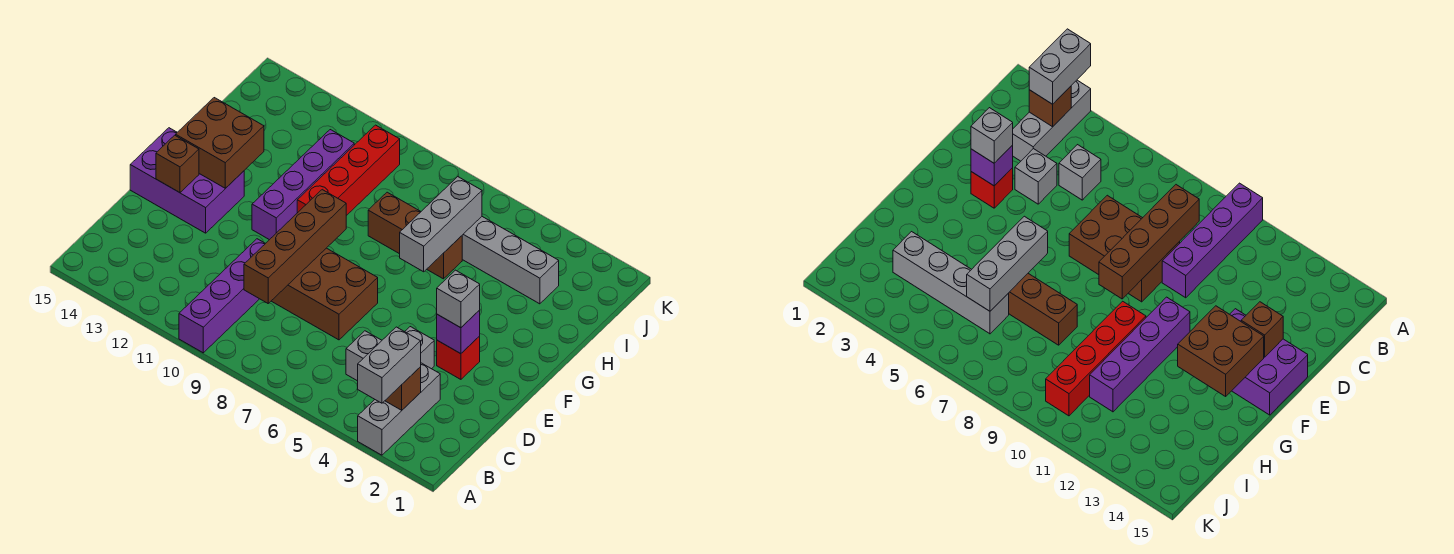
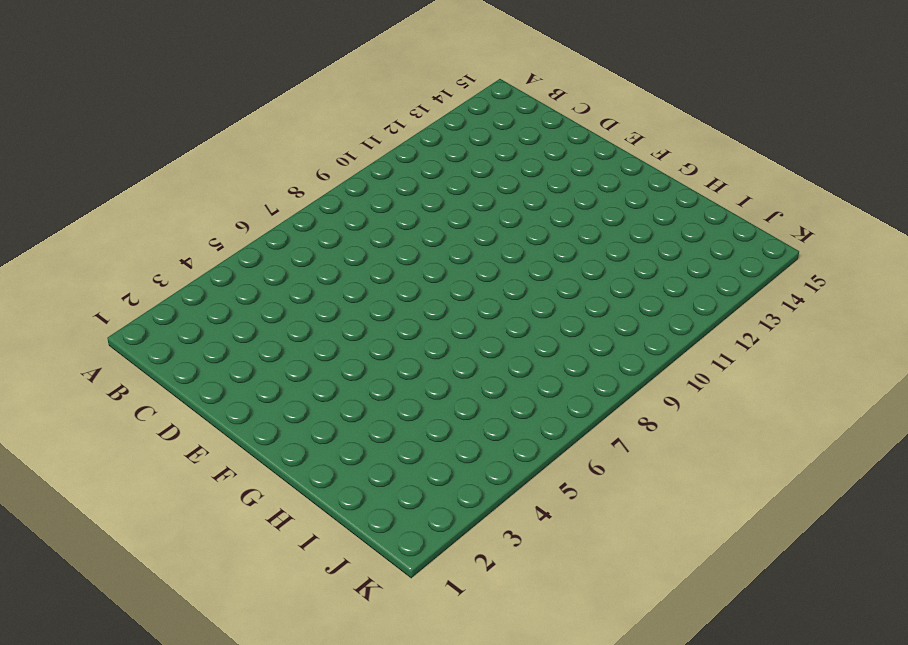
none -> grey 1x3 brick [358,363,440,455]
none -> purple 1x4 brick [179,239,266,353]
none -> grey 1x1 brick [346,331,382,381]

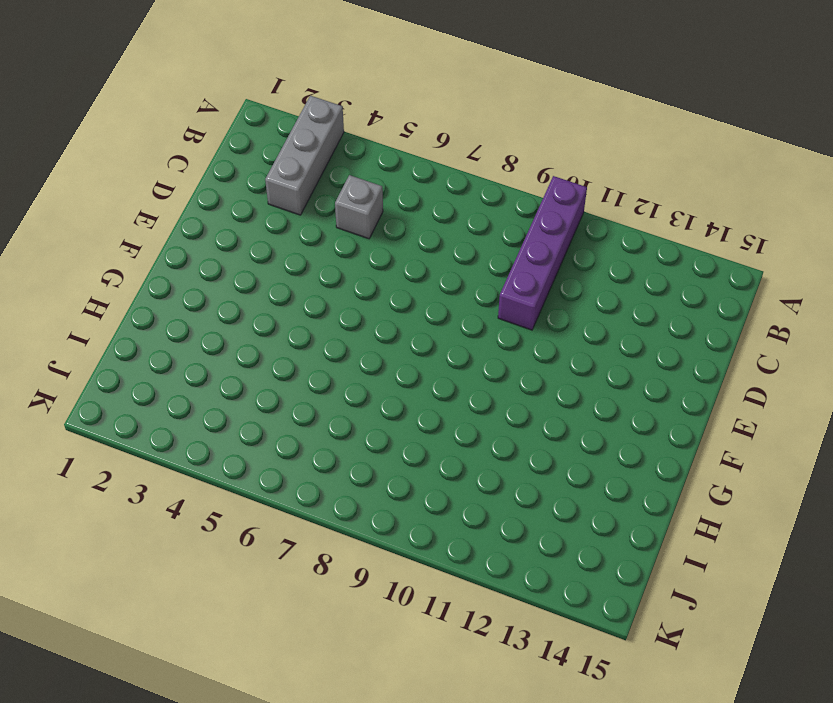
none -> grey 1x1 brick [405,327,434,369]
none -> brown 2x3 brick [272,248,378,340]
none -> red 1x1 brick [437,336,480,379]

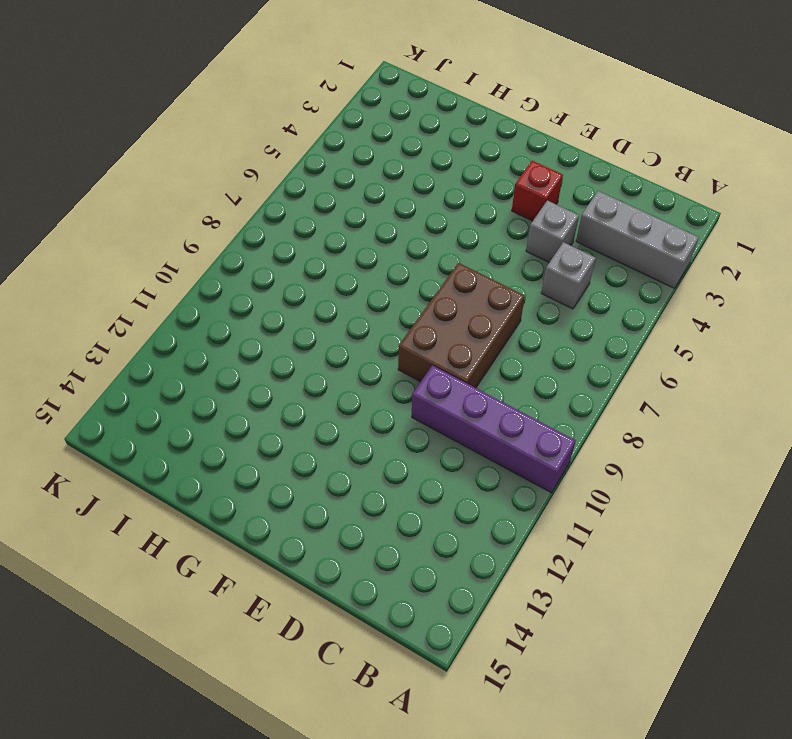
none -> purple 2x3 brick [130,128,244,233]
none -> purple 1x4 brick [252,130,354,240]
none -> red 1x4 brick [297,125,400,216]

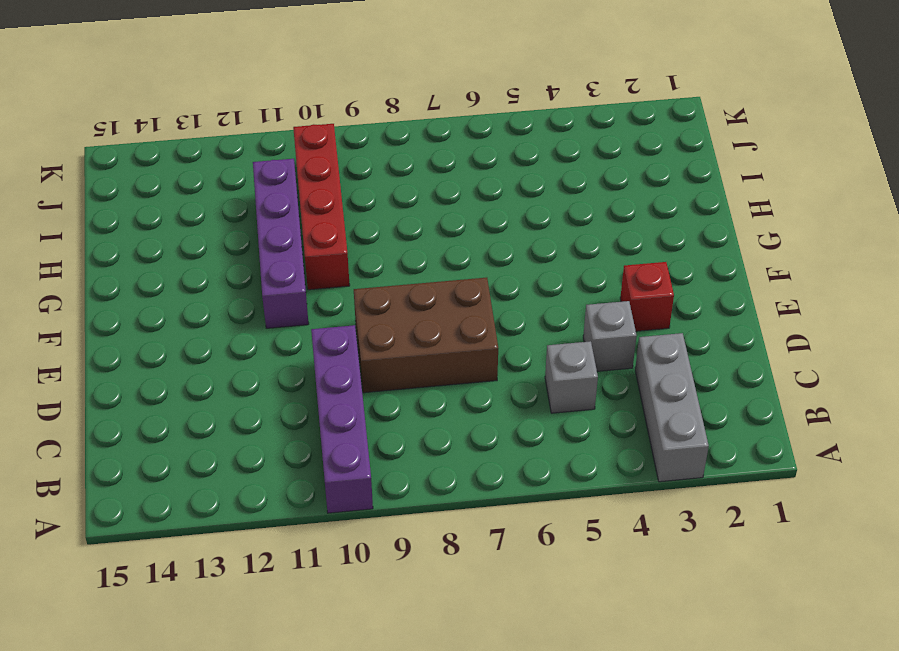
none -> purple 2x3 brick [130,128,244,233]
none -> brown 1x3 brick [368,192,462,279]
none -> grey 1x4 brick [462,217,559,304]

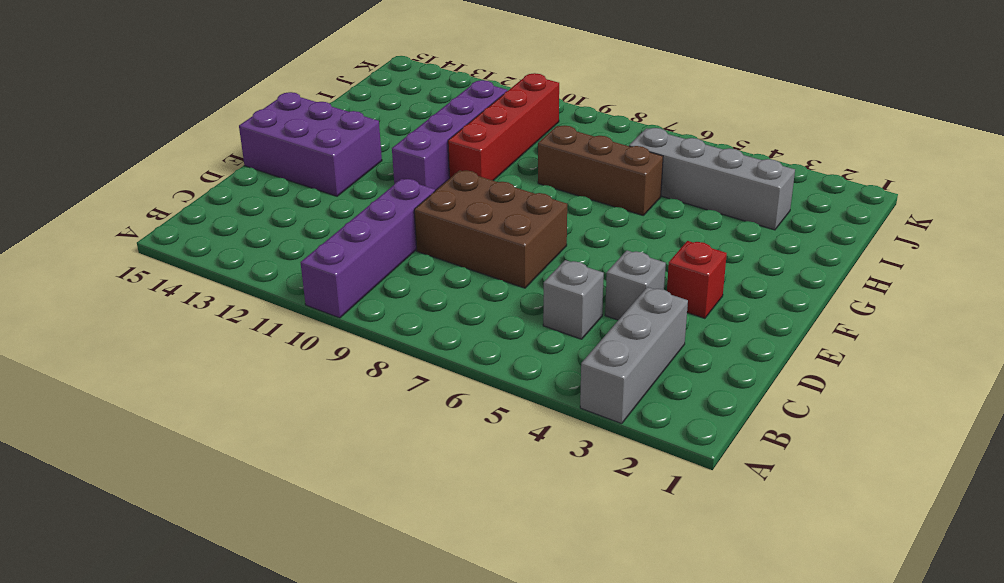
none -> brown 1x1 brick [385,367,421,410]
none -> brown 1x4 brick [244,190,346,303]
none -> purple 1x1 brick [437,310,480,354]

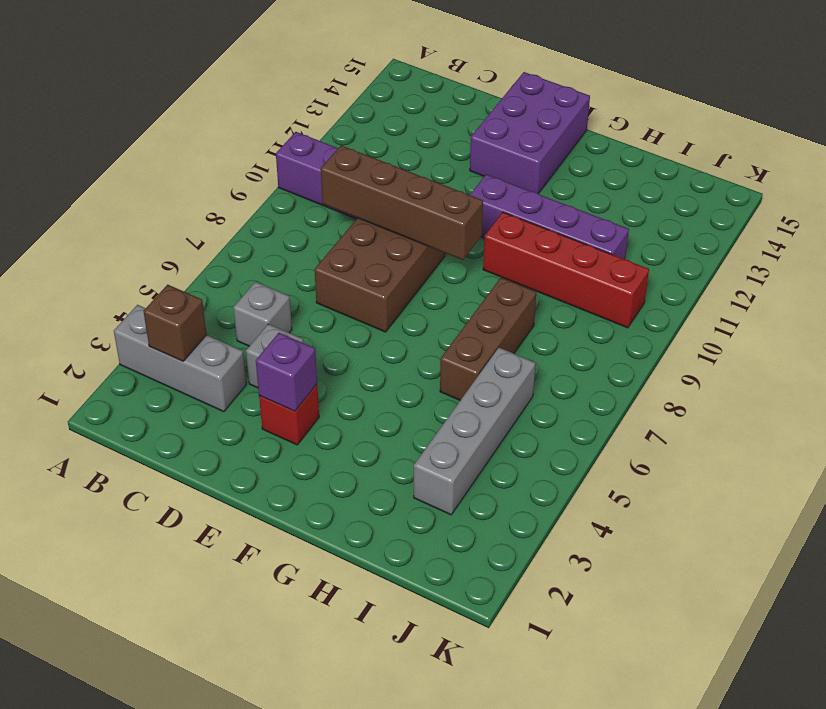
none -> brown 1x1 brick [156,135,199,193]
none -> brown 2x2 brick [176,98,264,188]
none -> grey 1x3 brick [400,177,482,272]

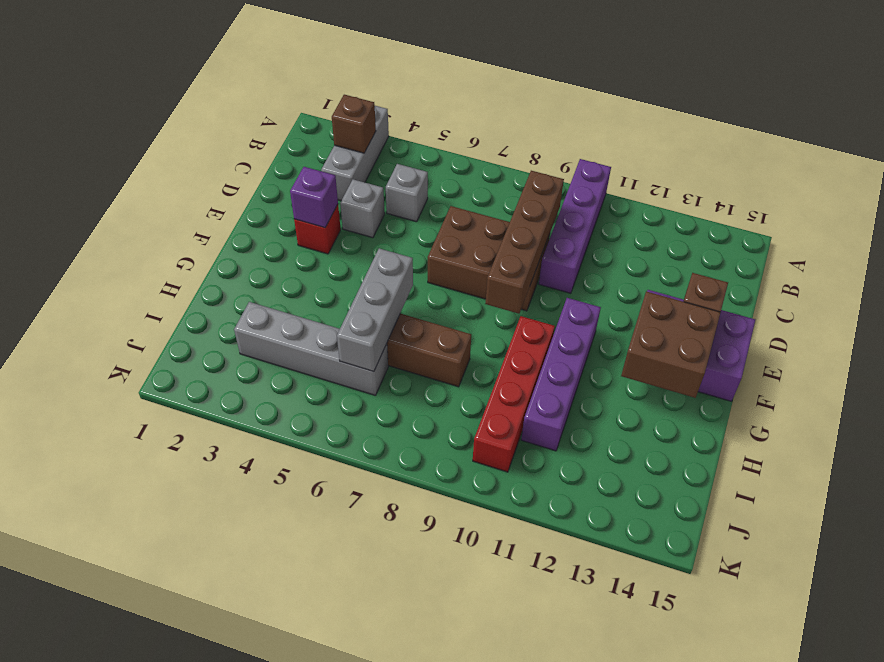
none -> grey 1x2 brick [358,327,421,403]
none -> grey 1x1 brick [437,270,480,328]

